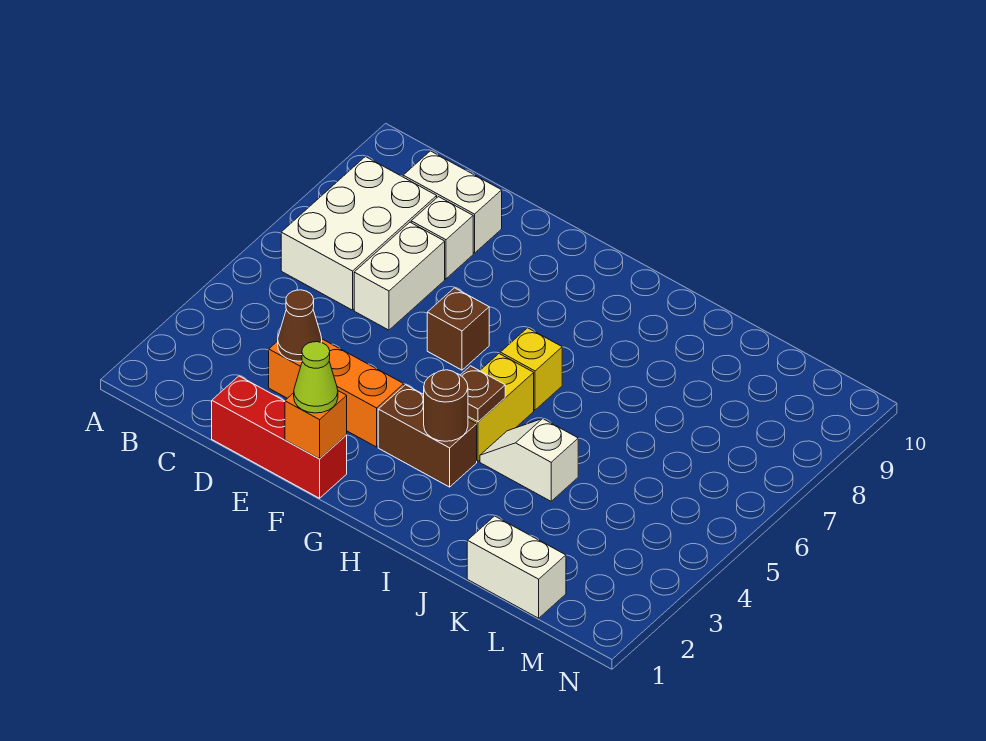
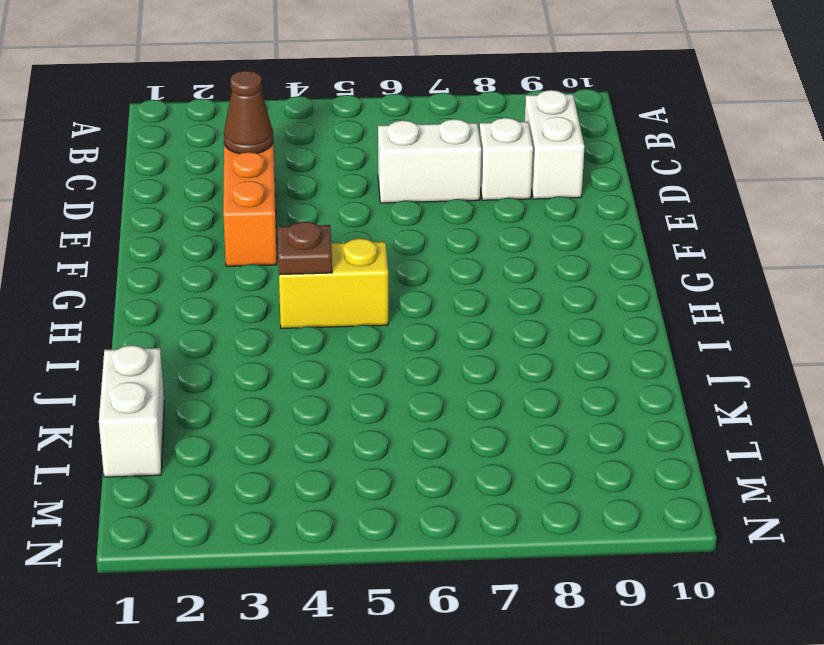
none -> white 2x3 brick [281,157,437,310]
none -> red 1x3 brick [212,376,347,498]
none -> brown 1x1 brick [427,288,489,370]

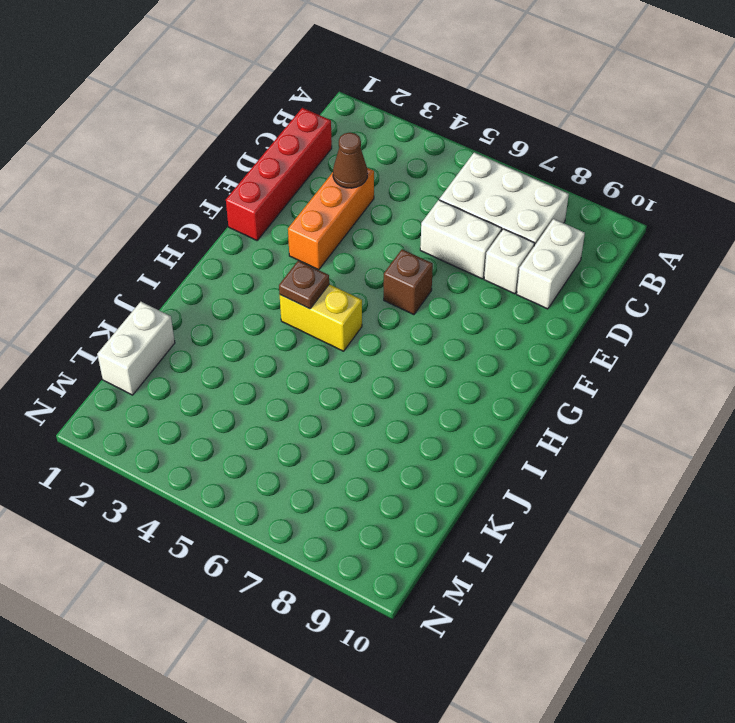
red 1x4 brick [226,108,332,240] -> red 1x3 brick [212,376,347,498]
none -> brown 1x2 brick [378,385,477,487]
none -> yellow 1x1 brick [500,328,562,410]
none -> white 1x2 slope [480,419,578,501]

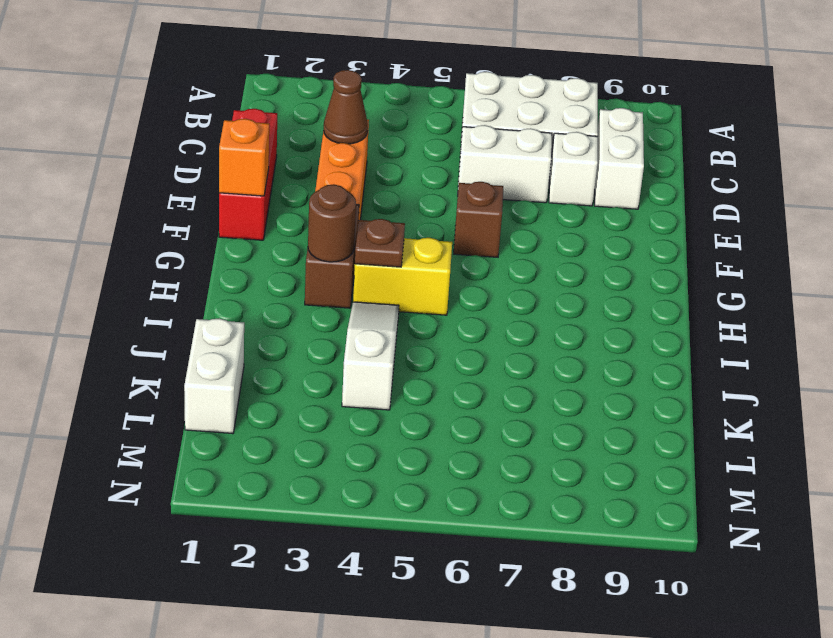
white 1x3 slope [342,302,399,410] -> white 1x2 slope [480,419,578,501]
none -> yellow 1x1 brick [500,328,562,410]
none -> lime 1x1 cone [294,342,338,413]

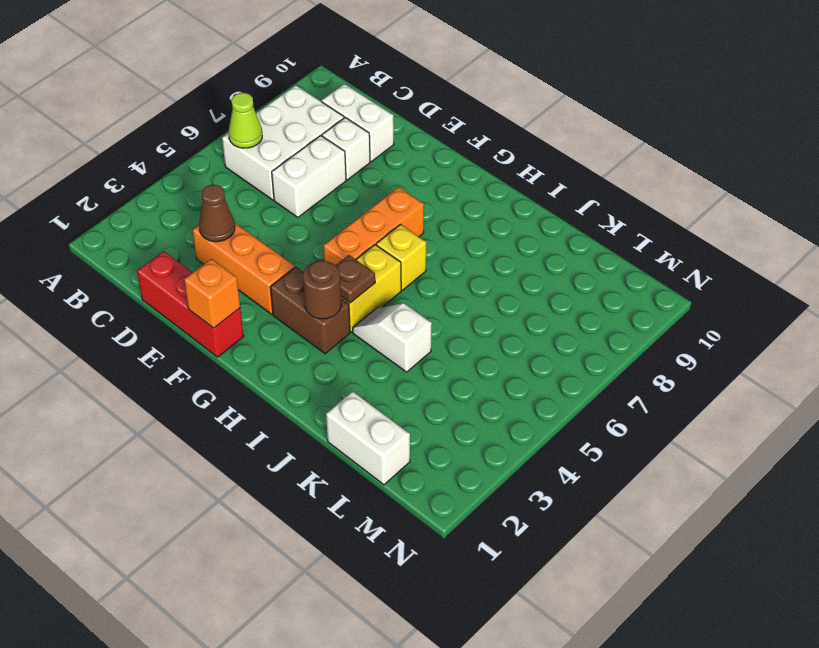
lime 1x1 cone [229,93,262,148] -> lime 1x1 cone moved to [294,342,338,413]
orange 1x3 brick [324,187,424,265] -> none
none -> brown 1x1 brick [427,288,489,370]

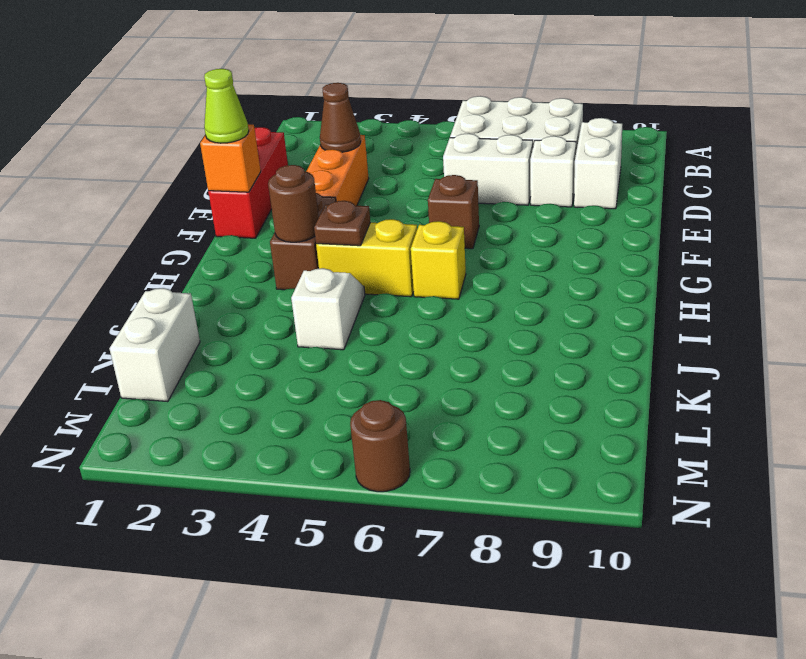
brown 1x1 round brick [350,400,410,492] -> none

